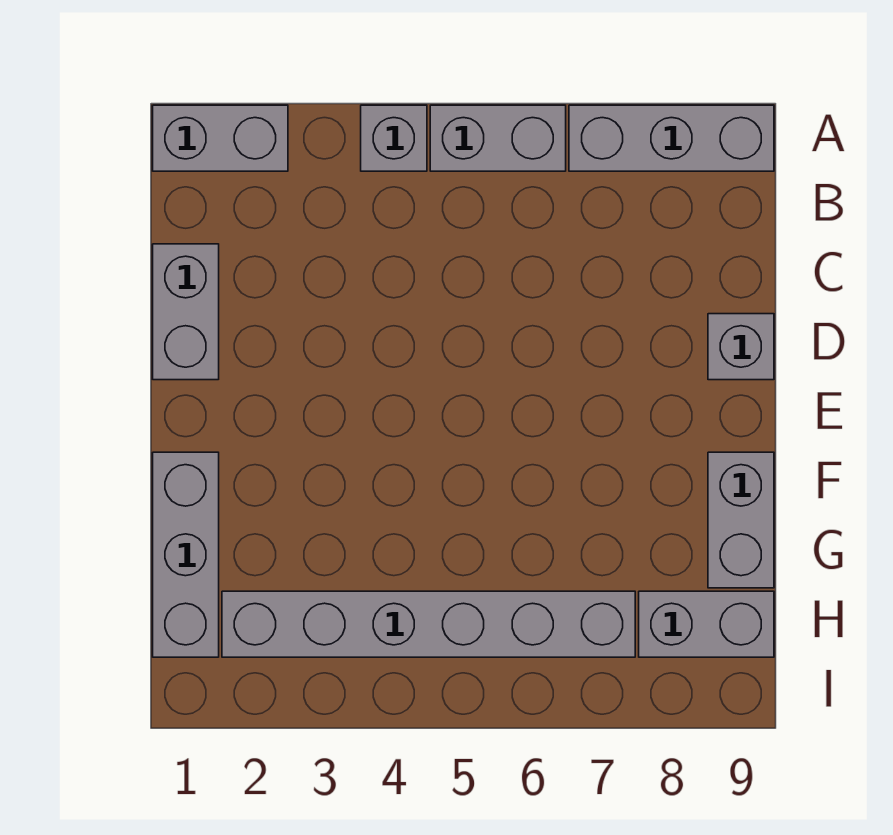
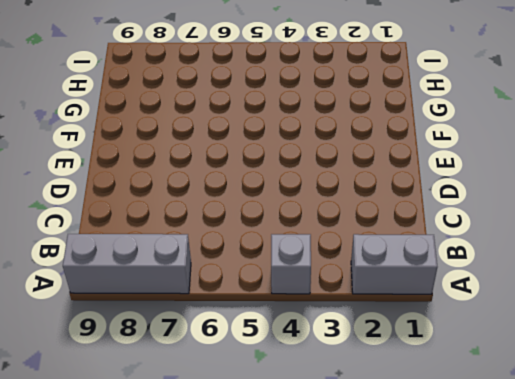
none -> grey 1x2 brick [430,105,566,171]
none -> grey 1x2 brick [153,244,219,380]

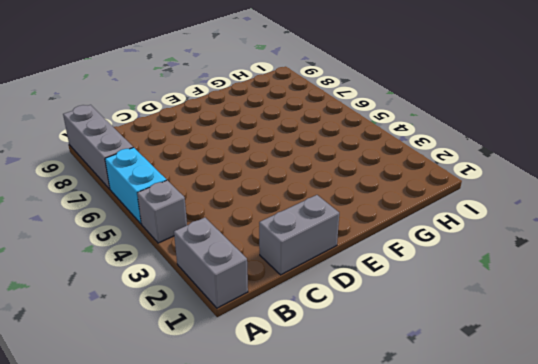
cyan 1x2 brick [105,147,166,224] -> grey 1x2 brick [430,105,566,171]
none -> grey 1x1 brick [708,314,774,380]
none -> grey 1x3 brick [153,452,219,657]

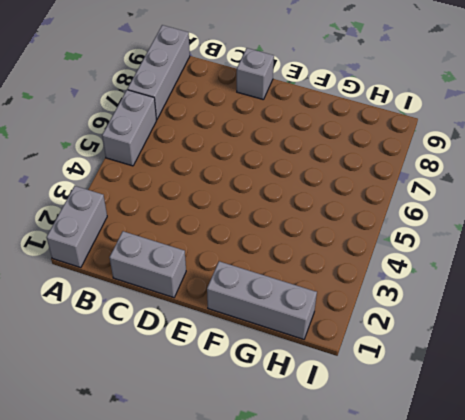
none -> grey 1x1 brick [361,105,427,171]
none -> grey 1x2 brick [708,452,774,588]

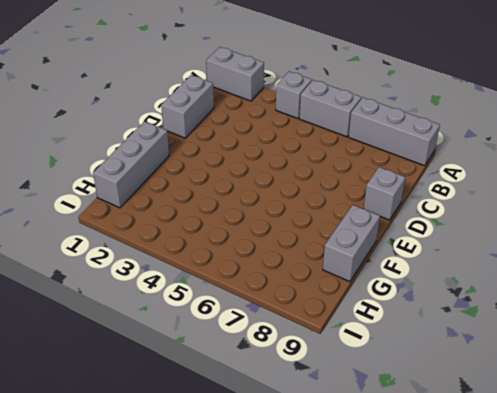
none -> grey 1x6 brick [222,591,635,657]
none -> grey 1x2 brick [639,591,774,657]

